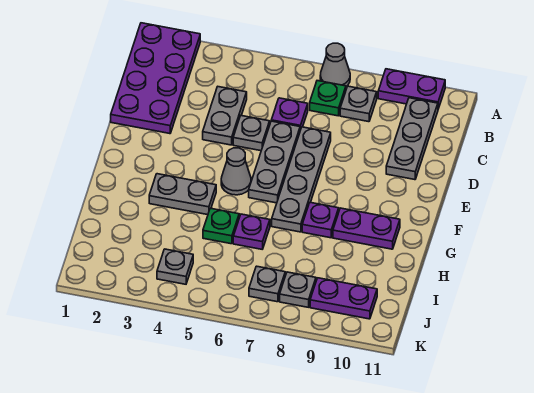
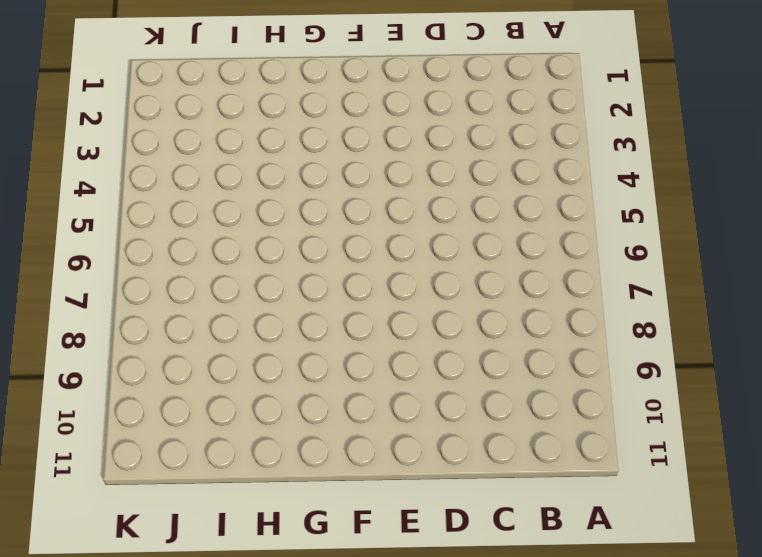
none -> purple 2x4 plate [111,23,200,134]
none -> grey 1x1 cone [320,43,350,86]
none -> purple 1x2 plate [378,69,445,109]

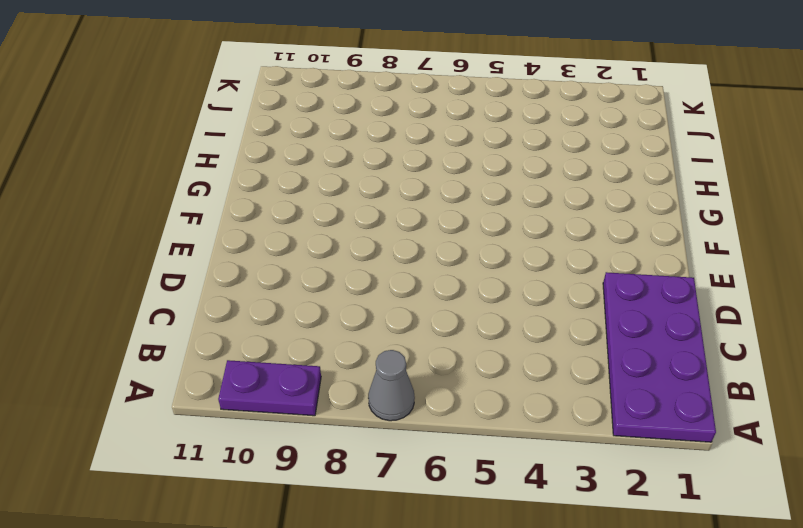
none -> green 1x1 plate [310,81,346,116]
none -> grey 1x1 plate [340,86,377,122]
none -> grey 1x3 plate [386,98,438,180]

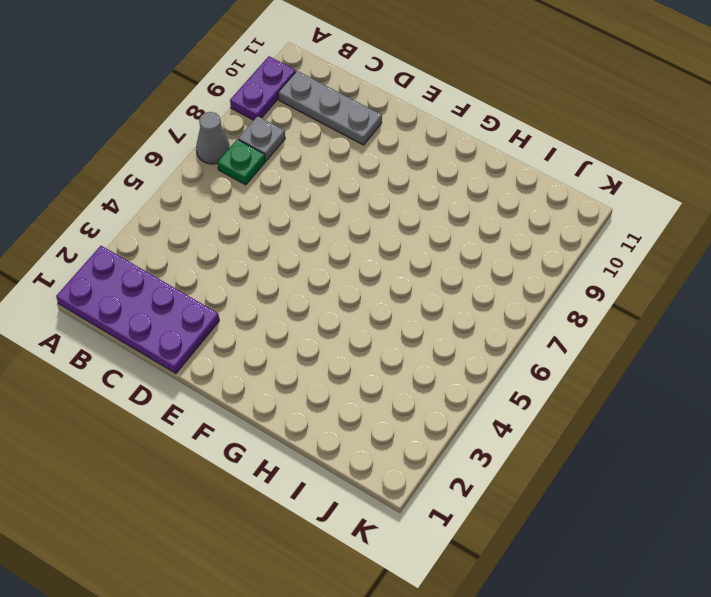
none -> grey 1x2 plate [203,87,247,145]
none -> purple 1x1 plate [271,98,308,130]
none -> grey 1x1 plate [233,116,270,151]

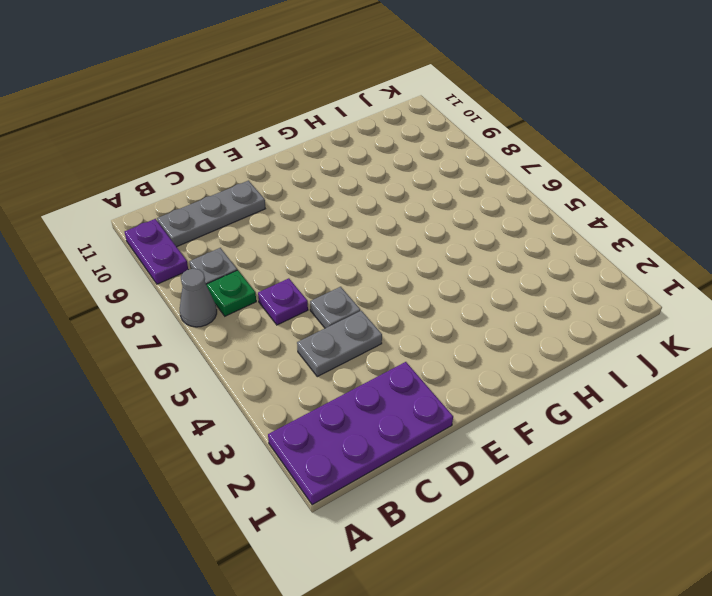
none -> grey 1x3 plate [249,121,300,203]
none -> grey 1x4 plate [272,127,331,232]
none -> grey 1x1 cone [221,148,251,195]

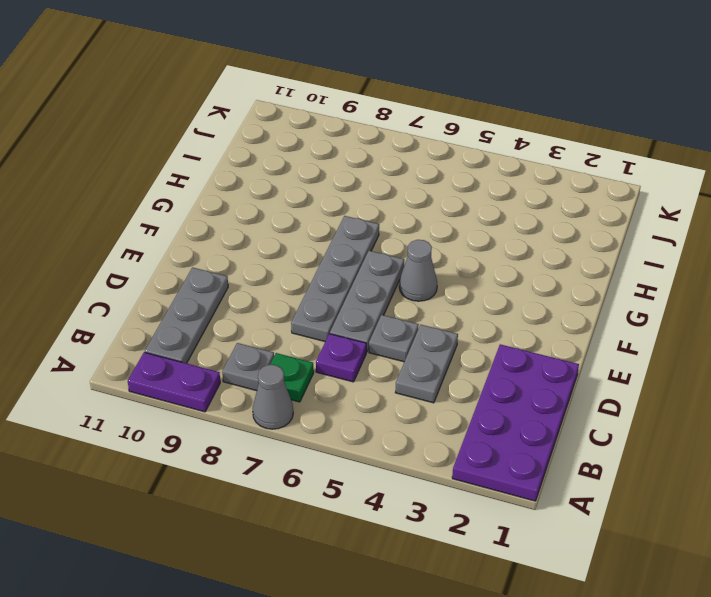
none -> grey 1x2 plate [149,174,216,215]
none -> purple 1x1 plate [302,202,339,238]
none -> purple 1x2 plate [333,208,400,249]

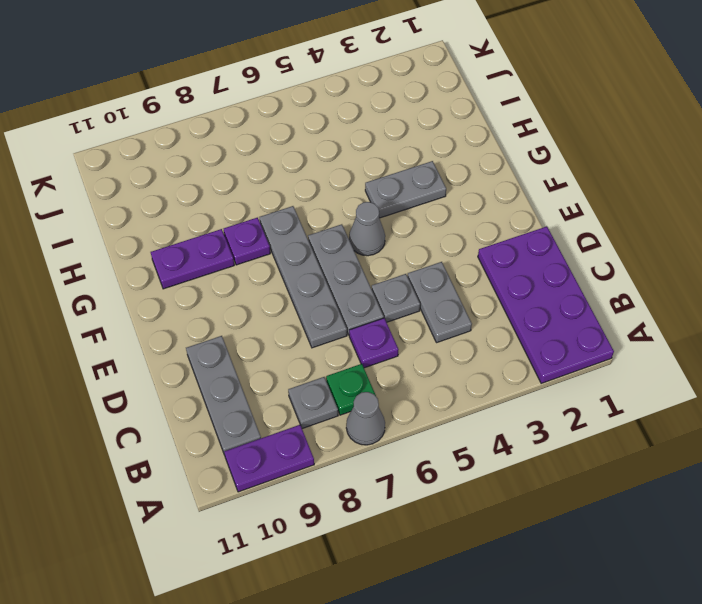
none -> green 1x1 plate [203,208,239,244]
none -> purple 1x1 plate [233,214,270,249]
none -> grey 1x1 plate [157,249,193,284]

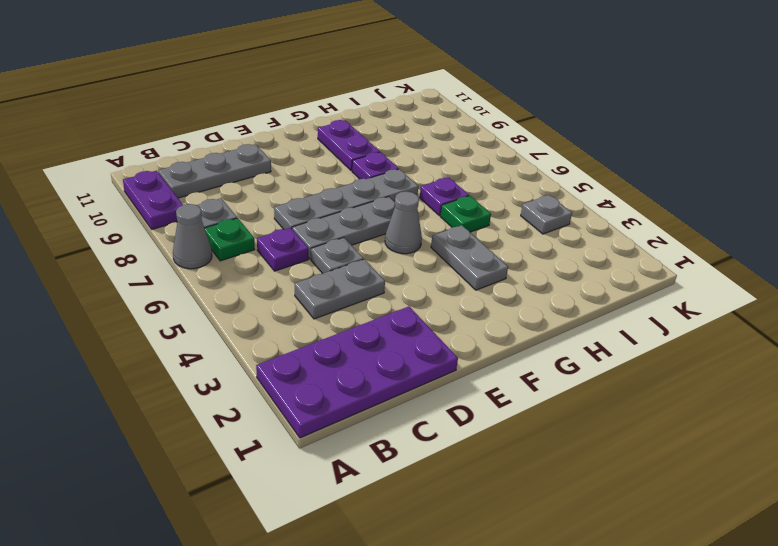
none -> grey 1x1 plate [249,266,285,302]
none -> grey 1x1 plate [280,272,316,307]
none -> purple 1x2 plate [310,278,377,319]

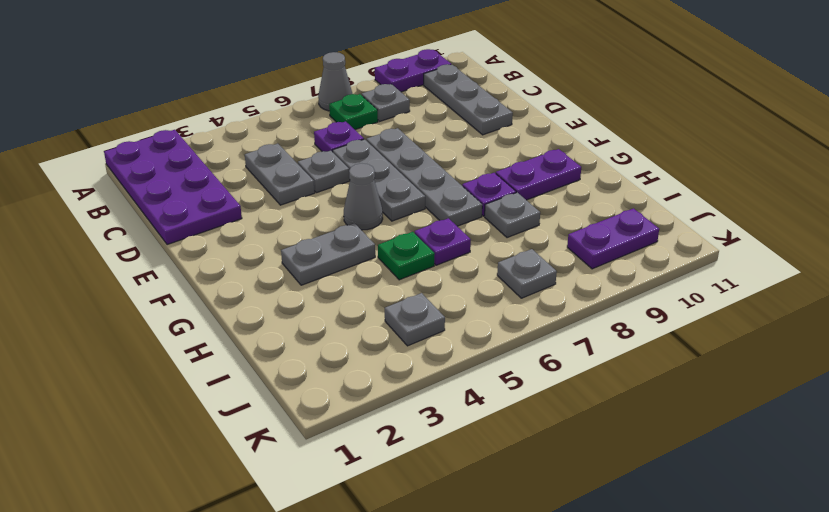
grey 1x1 plate [485,192,540,238] -> grey 1x1 plate moved to [280,272,316,307]

